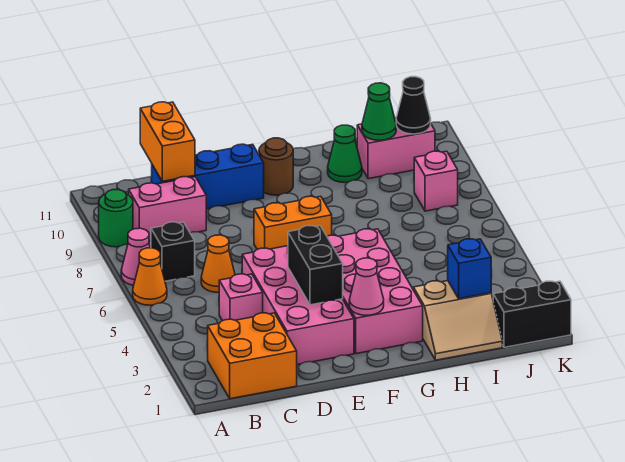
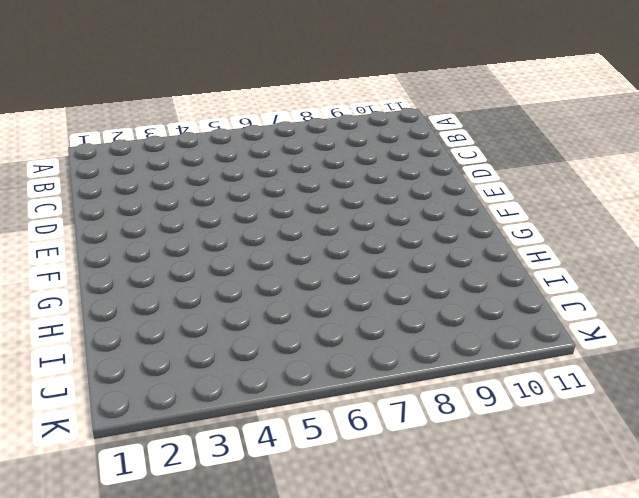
none -> orange 1x1 cone [133,248,167,305]
none -> pink 1x1 cone [121,228,150,285]
none -> green 1x1 round brick [99,190,133,247]

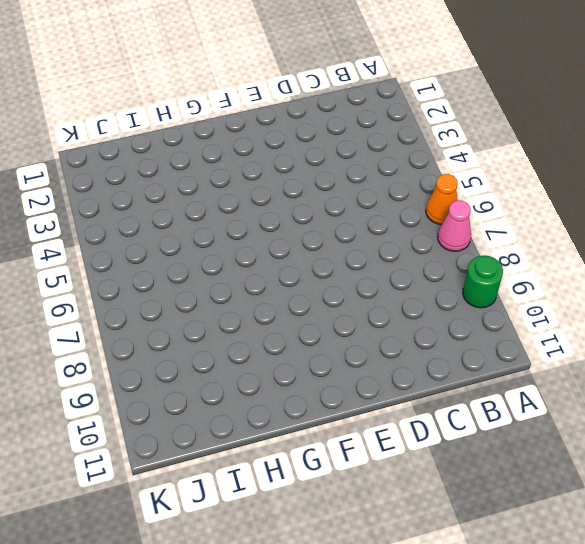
none -> orange 2x2 brick [207,313,297,399]
none -> black 1x1 brick [151,222,195,281]
none -> pink 1x2 brick [129,177,206,241]

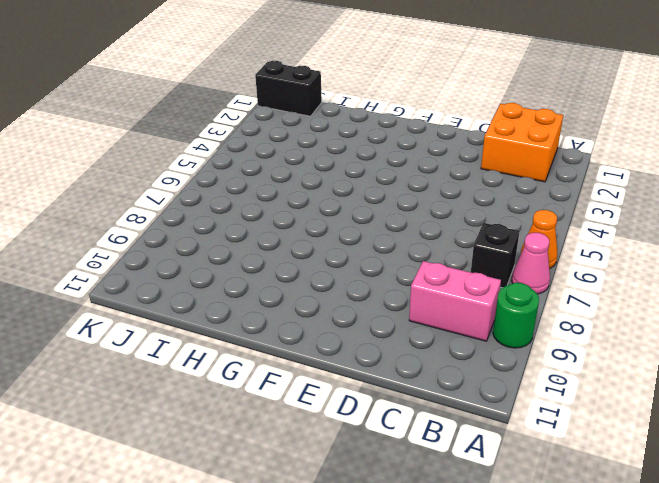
none -> pink 1x1 brick [219,274,263,321]
none -> orange 1x1 cone [201,235,235,292]
none -> blue 1x3 brick [151,144,264,209]

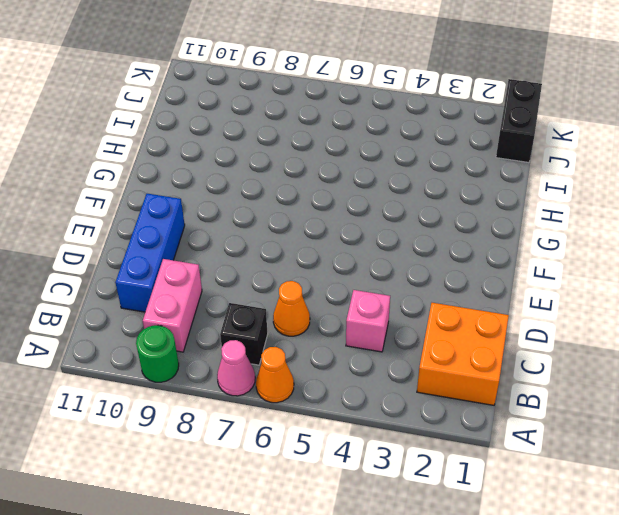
none -> pink 2x4 brick [242,246,354,365]
none -> orange 1x2 brick [254,196,332,250]
none -> pink 2x4 brick [327,229,423,354]

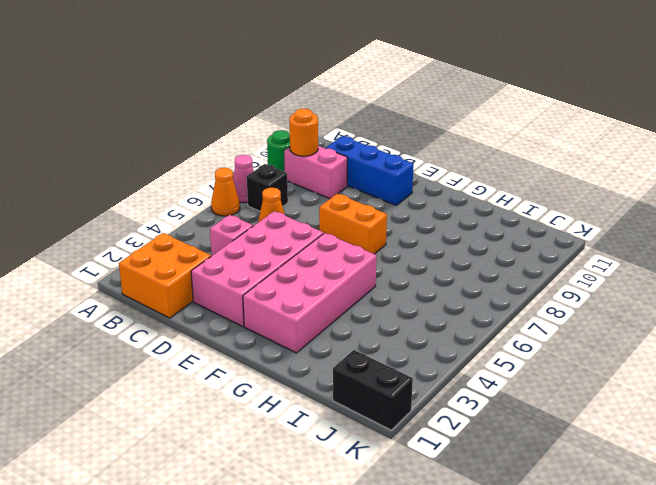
orange 1x1 round brick [289,108,318,156] -> none
none -> brown 1x1 round brick [259,138,293,195]
none -> tan 2x2 slope [413,281,502,360]
none -> green 1x1 cone [328,125,362,183]

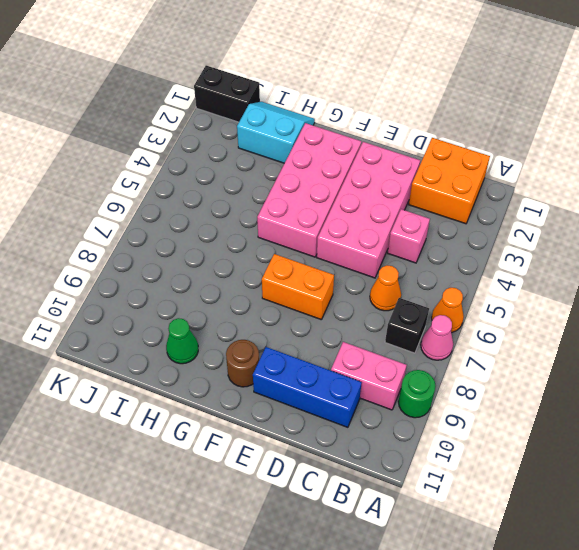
cyan 2x2 slope [237,102,315,163] -> tan 2x2 slope [413,281,502,360]
none -> pink 1x2 brick [357,118,435,179]
none -> pink 1x1 brick [414,151,458,211]
none -> orange 1x2 brick [140,102,195,181]

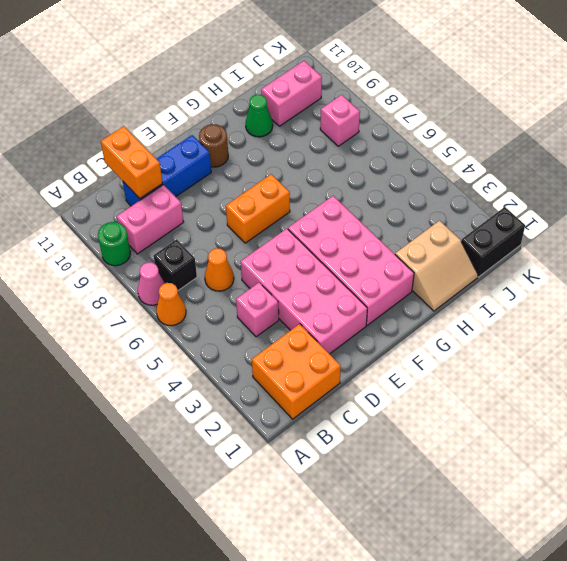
none -> black 1x2 brick [288,226,343,305]
none -> pink 1x1 cone [349,258,384,315]
none -> blue 1x1 brick [448,239,491,299]

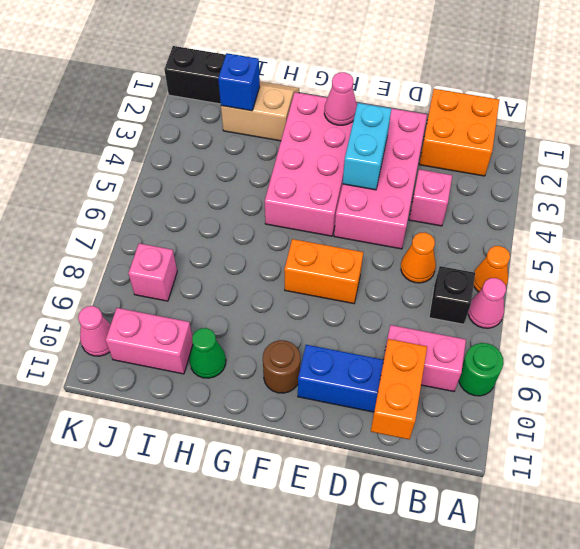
cyan 1x2 brick [343,103,391,190] -> black 1x2 brick [288,226,343,305]
pink 1x1 cone [78,306,111,356] -> none
none -> green 1x1 cone [362,83,396,140]
none -> black 1x1 cone [396,77,431,134]

